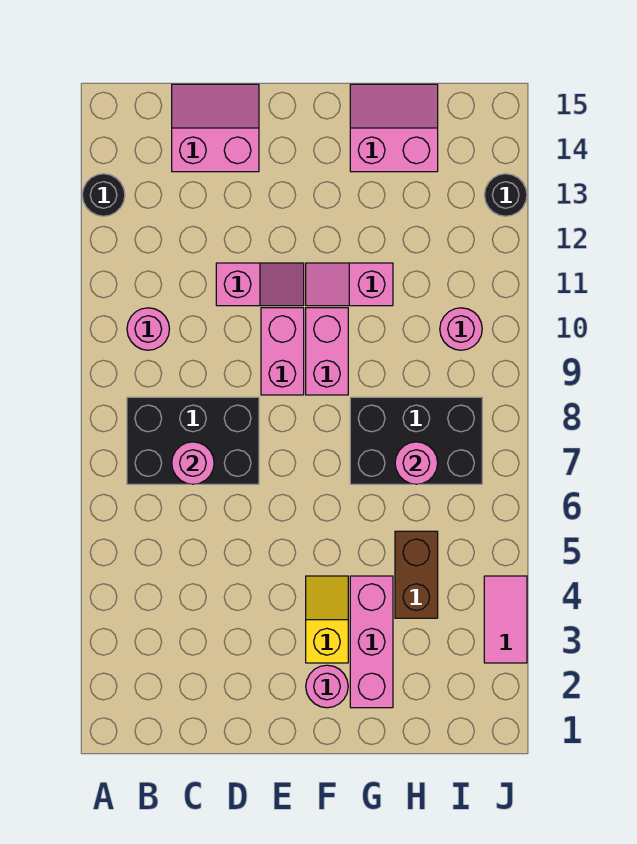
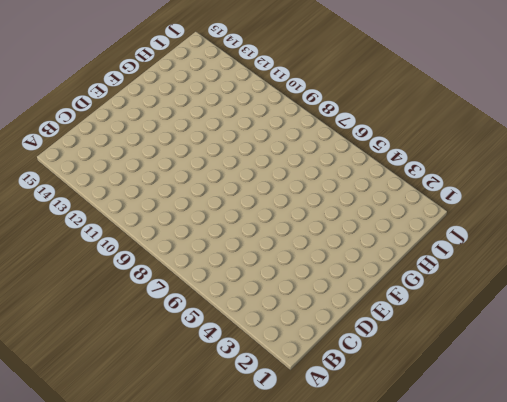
none -> black 1x1 round brick [82,174,125,216]
none -> black 2x3 brick [127,397,259,484]
none -> pink 1x1 round brick [127,308,169,350]

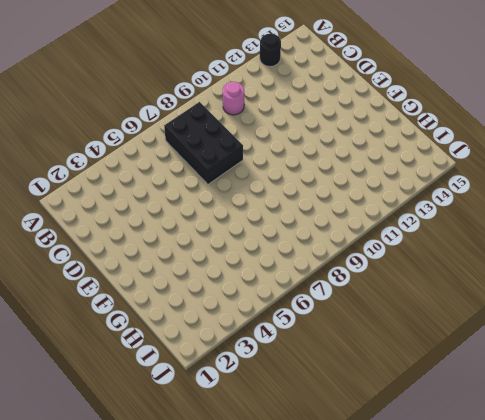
none -> pink 2x2 slope [172,84,259,172]
none -> pink 1x2 slope [216,263,304,306]
none -> pink 1x2 brick [261,308,304,395]

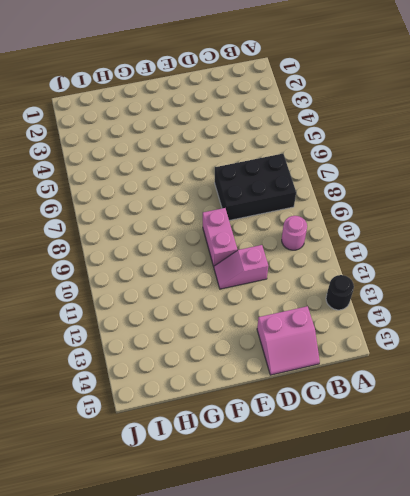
none -> pink 1x1 round brick [306,665,348,708]
none -> yellow 1x2 slope [306,576,348,663]
none -> pink 1x2 brick [306,308,348,395]

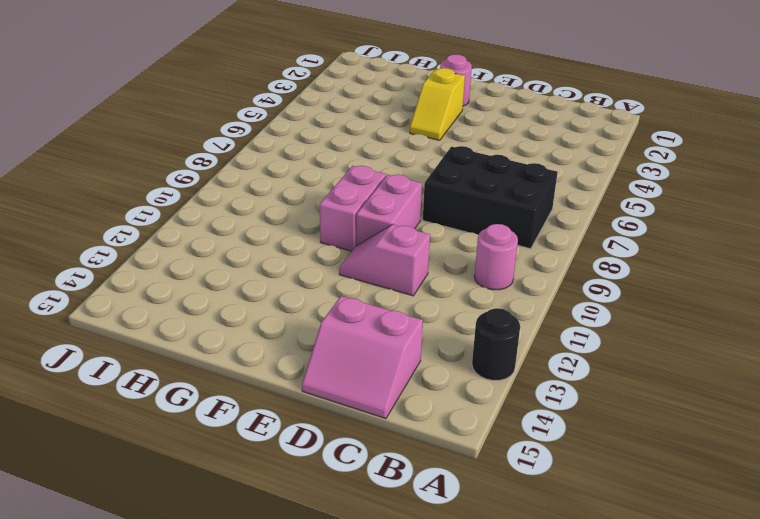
none -> pink 1x2 slope [306,263,393,306]
none -> pink 1x3 brick [350,576,393,708]
none -> black 2x3 brick [350,397,482,484]

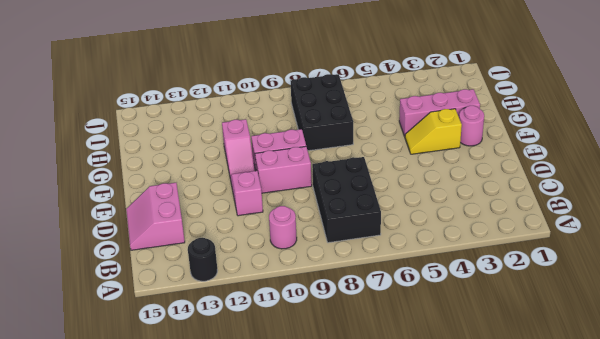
none -> pink 2x2 slope [350,84,438,172]
none -> brown 1x2 brick [395,531,438,618]
none -> pink 1x1 round brick [440,308,482,350]

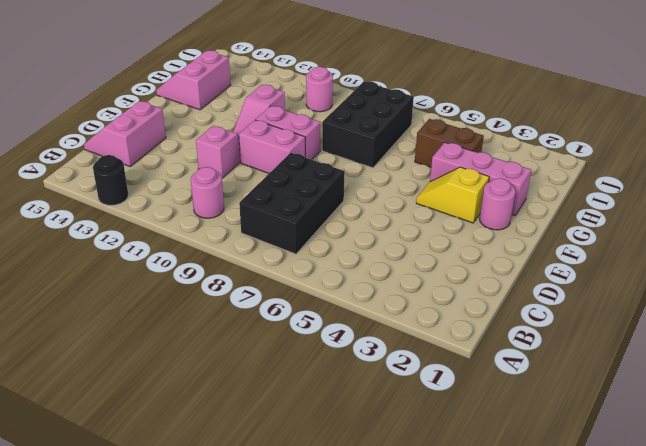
none -> pink 1x2 tile [484,576,527,663]
none -> black 1x1 round brick [485,174,527,216]
none -> pink 1x1 round brick [172,442,214,484]

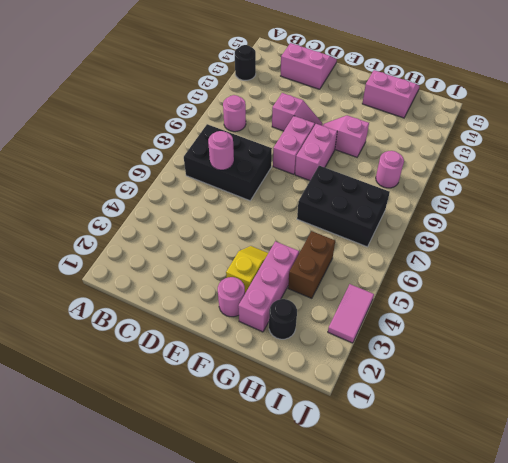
black 1x1 round brick [269,299,297,339] -> black 1x1 round brick moved to [485,174,527,216]
none -> pink 1x1 round brick [395,442,438,484]

